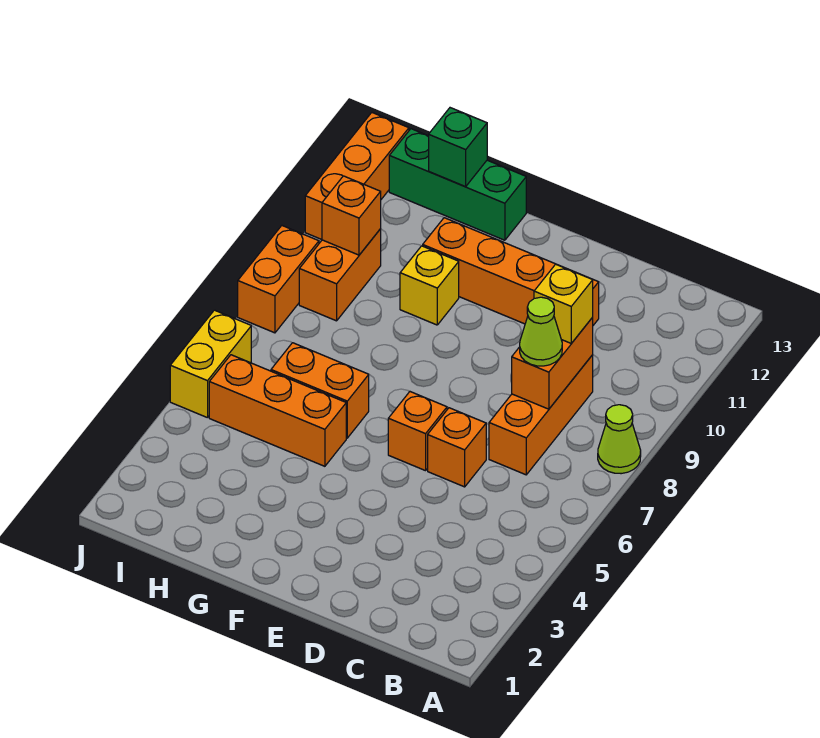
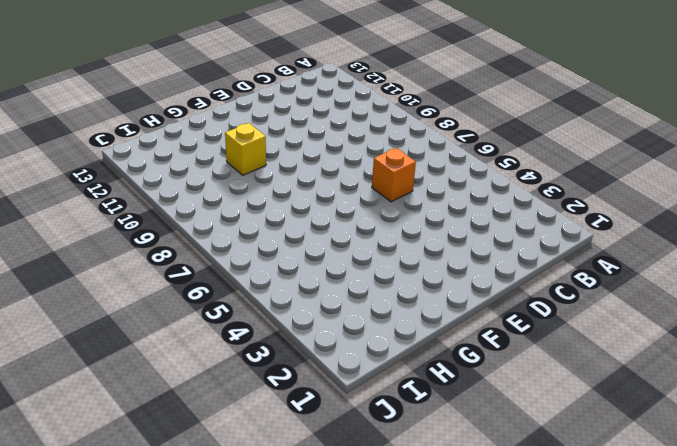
none -> lime 1x1 cone [598,405,641,474]
none -> orange 1x3 brick [489,355,593,475]
none -> orange 1x4 brick [423,218,599,325]

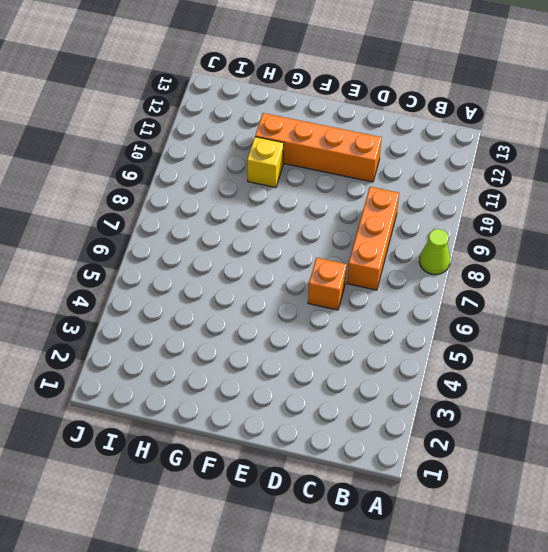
none -> orange 1x1 brick [388,392,447,471]
none -> orange 1x3 brick [209,355,346,466]
none -> orange 1x2 brick [271,343,369,438]

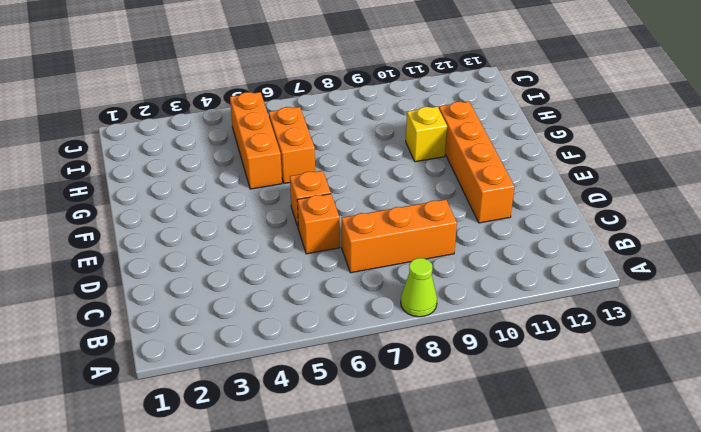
none -> green 1x3 brick [389,129,526,240]
none -> orange 1x2 brick [299,229,381,321]
none -> yellow 1x2 brick [170,310,251,418]

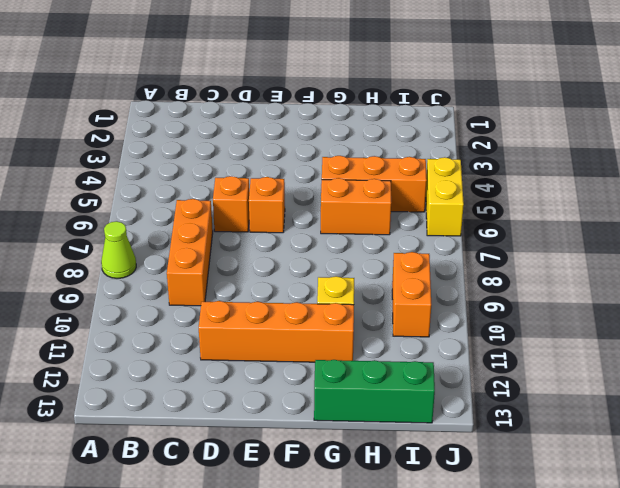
none -> orange 1x2 brick [238,226,319,333]
none -> orange 1x3 brick [305,113,409,239]
none -> orange 1x2 brick [512,318,593,409]

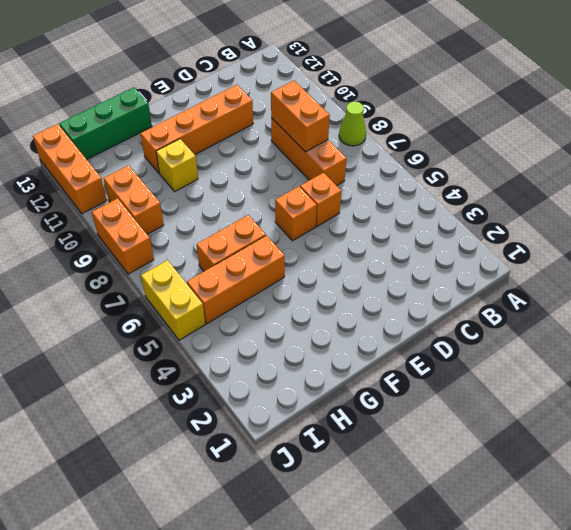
none -> green 1x1 brick [429,108,487,187]
none -> orange 1x1 brick [322,176,381,255]
none -> lime 1x1 cone [520,297,562,366]

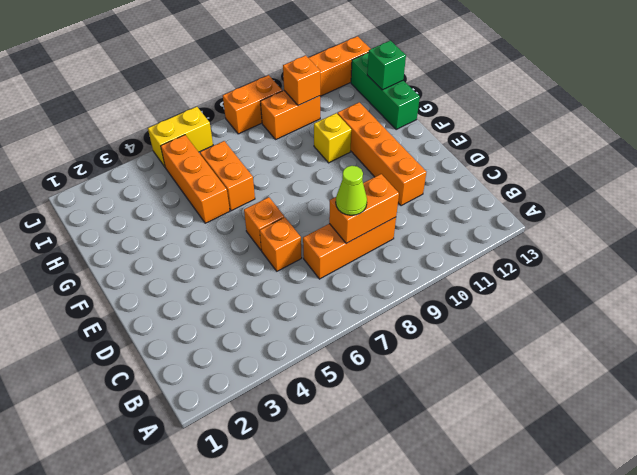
none -> lime 1x1 cone [598,405,641,474]
none -> yellow 1x1 brick [534,264,593,343]

